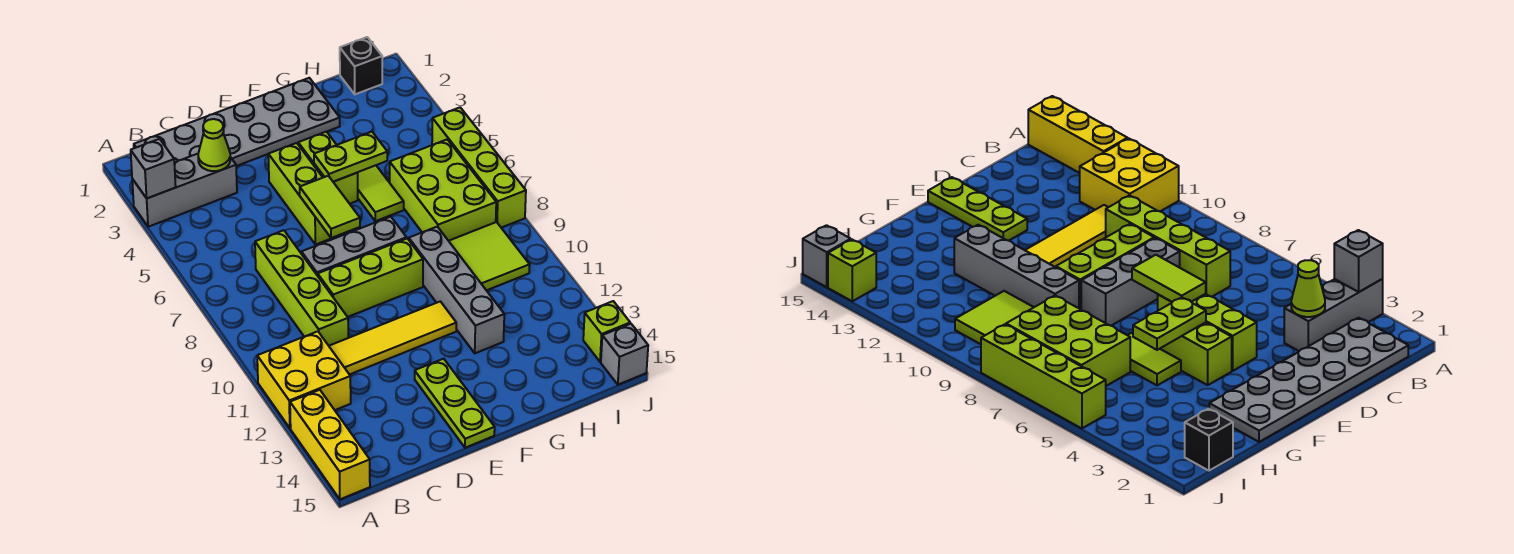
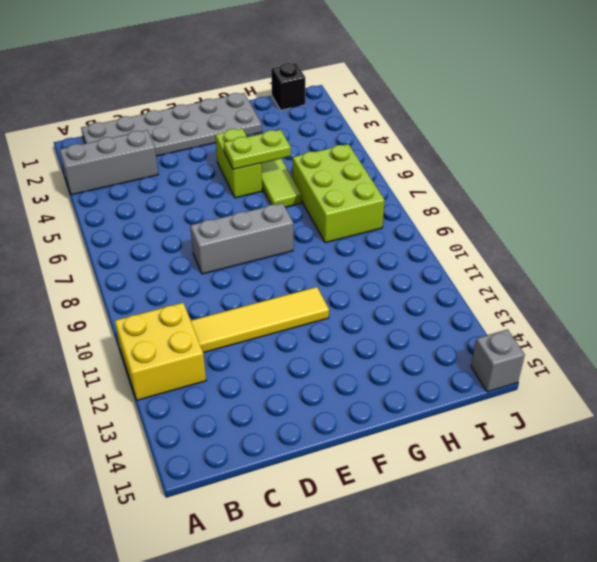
none -> yellow 1x3 brick [290,390,370,499]
none -> lime 1x4 brick [255,230,348,346]
none -> lime 1x3 brick [318,238,423,317]

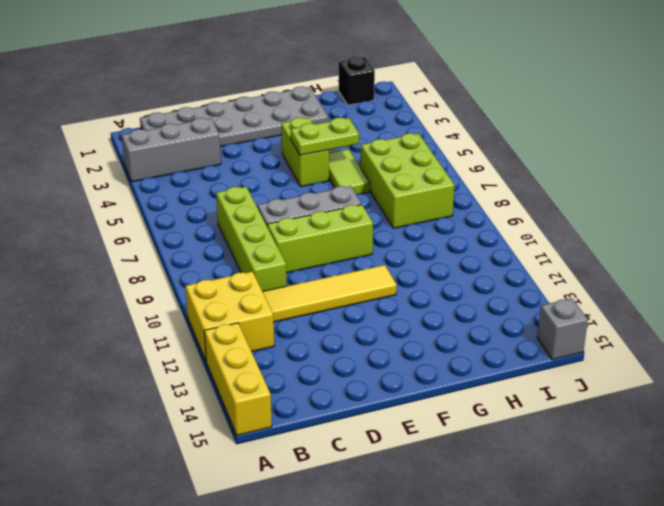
none -> lime 1x3 brick [268,143,344,245]
none -> lime 1x3 plate [415,359,495,448]
none -> grey 1x4 brick [409,227,504,353]

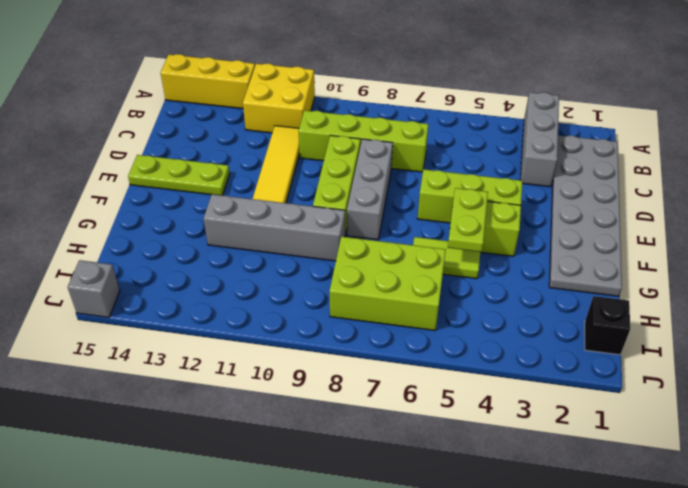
none -> lime 2x2 tile [449,222,530,291]
none -> lime 1x4 brick [432,108,526,228]
none -> lime 1x1 brick [583,301,630,362]

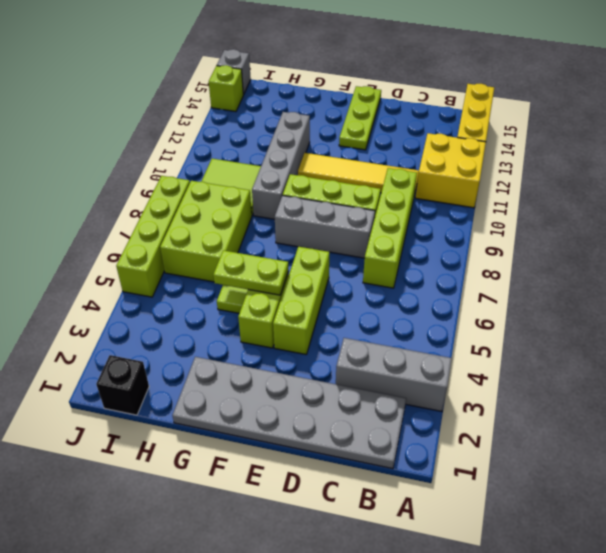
none -> grey 1x1 brick [131,139,176,198]
none -> lime 1x1 cone [198,119,230,171]
none -> lime 1x2 tile [300,176,360,238]

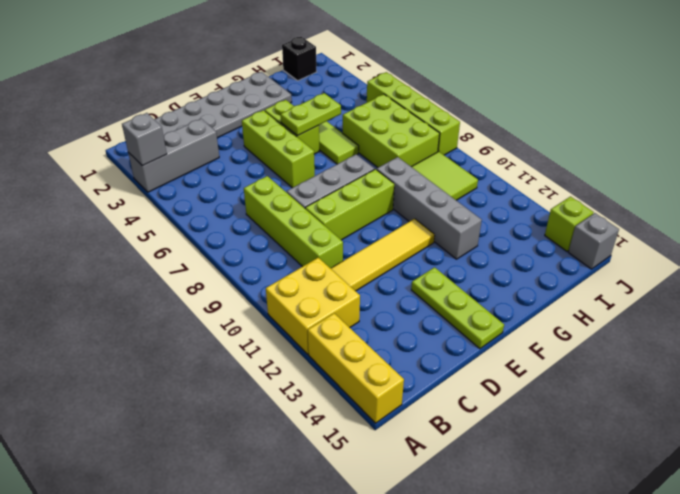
none -> lime 1x1 cone [198,119,230,171]
none -> lime 1x2 tile [300,176,360,238]

